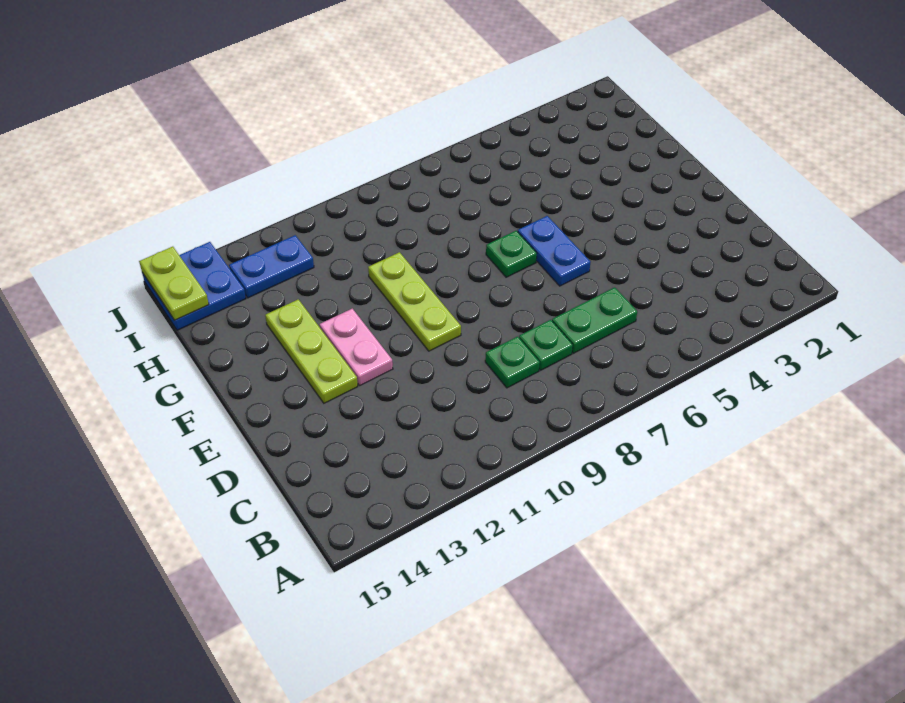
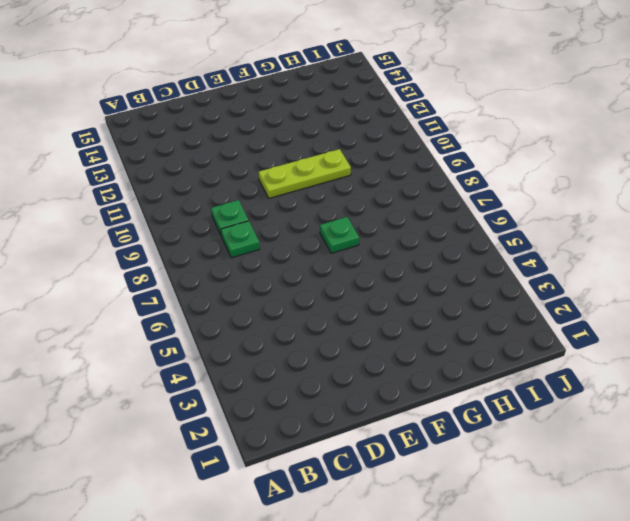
none -> green 1x2 plate [552,287,637,353]
none -> blue 1x2 plate [518,216,590,286]

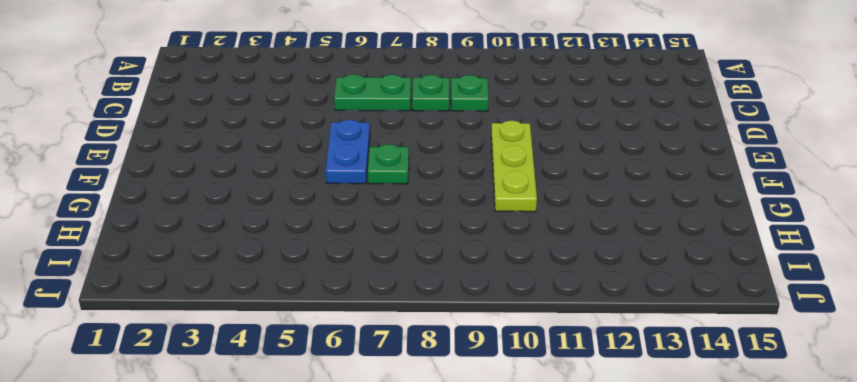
none -> pink 1x2 plate [319,309,393,385]
none -> lime 1x3 plate [265,299,358,403]

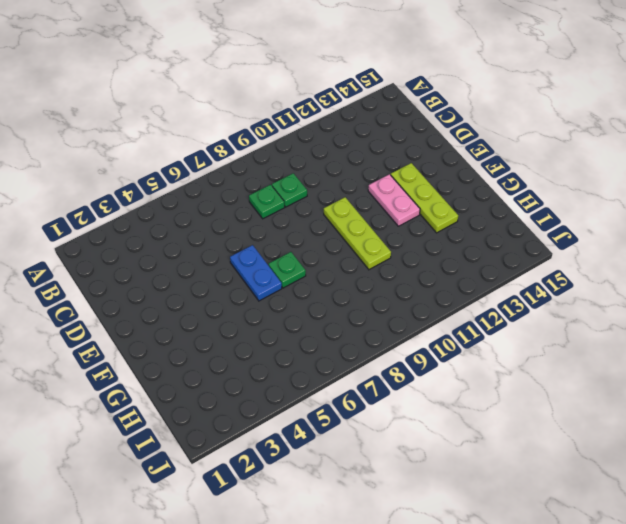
none -> green 1x2 plate [552,287,637,353]
none -> blue 1x2 plate [229,235,314,298]

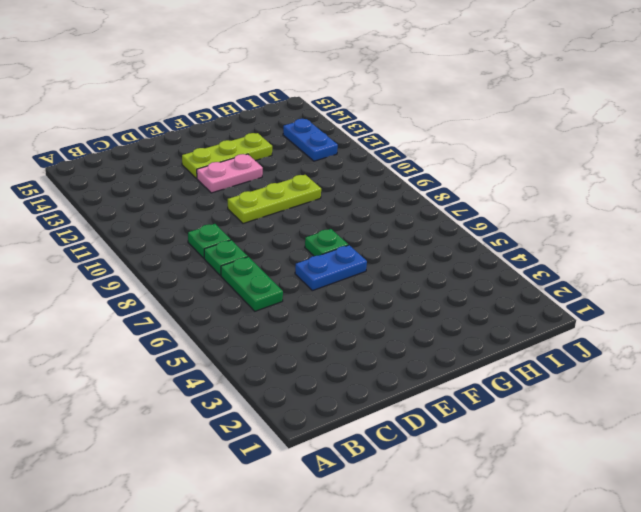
none -> blue 2x2 plate [142,242,246,330]
none -> lime 1x2 plate [139,247,209,320]

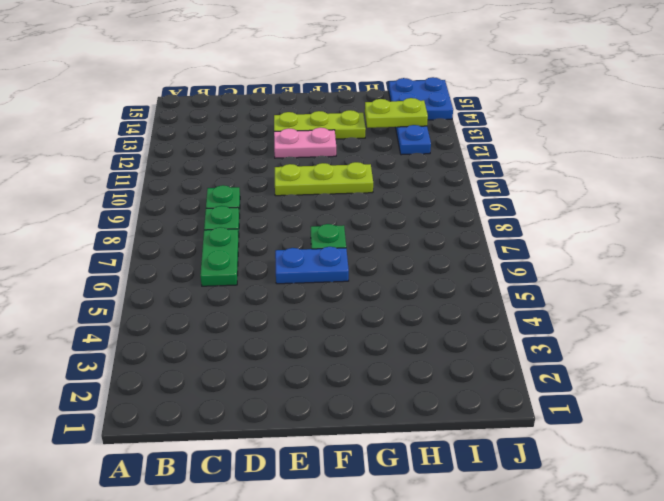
lime 1x2 plate [365,98,428,128] -> lime 1x2 plate moved to [139,247,209,320]

